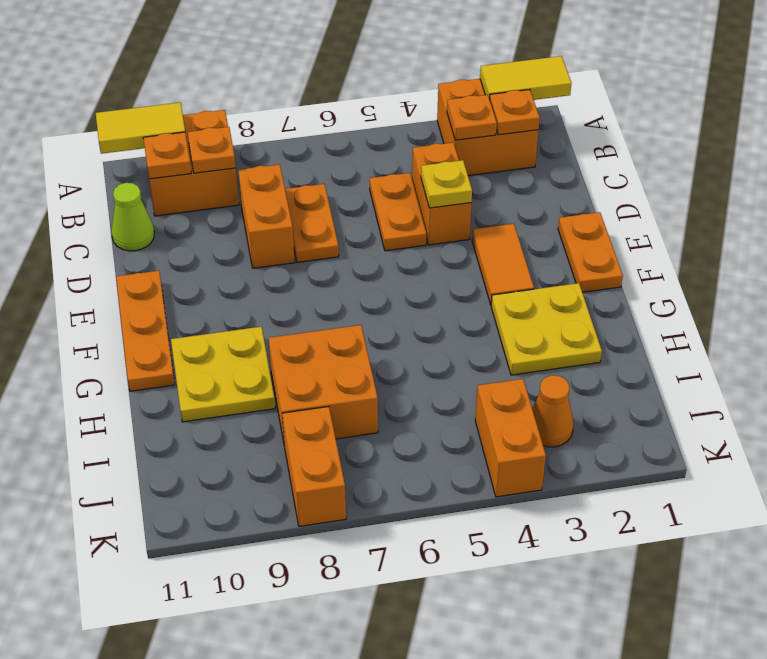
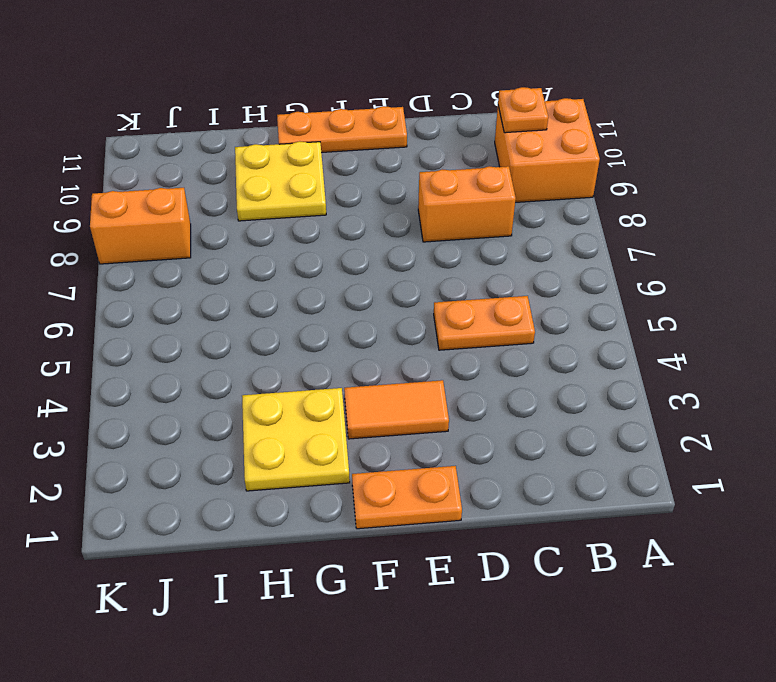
none -> orange 2x2 brick [437,79,538,176]
none -> orange 1x2 brick [412,143,471,245]
none -> orange 1x2 plate [285,184,339,262]

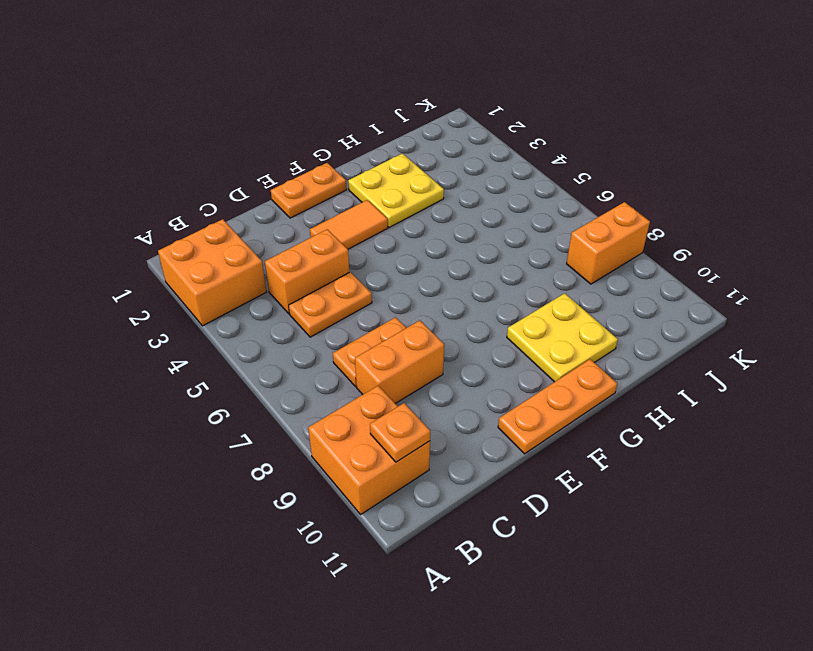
none -> lime 1x1 cone [111,183,154,251]
none -> orange 2x2 brick [269,325,378,442]
none -> orange 1x1 cone [532,375,574,447]

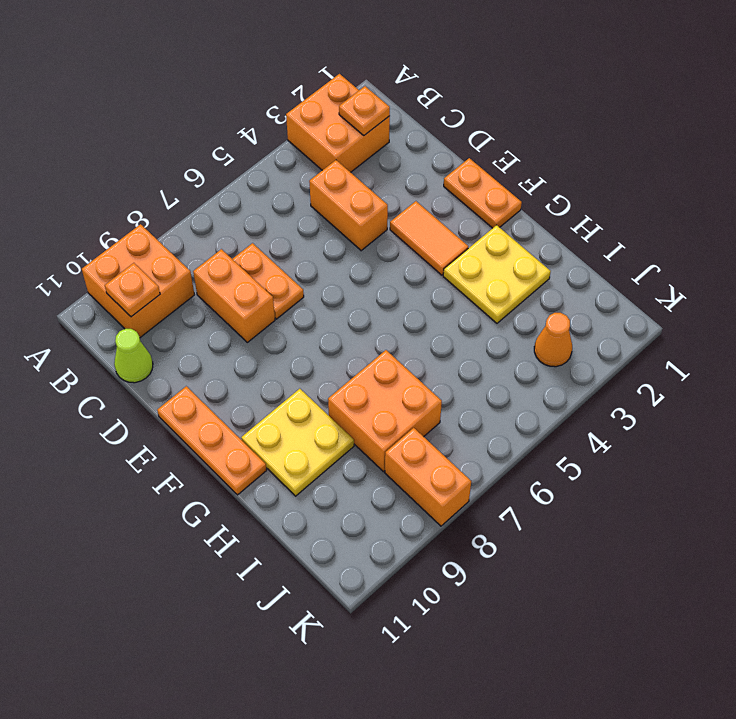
none -> orange 1x2 plate [370,173,426,251]
none -> orange 1x2 brick [475,379,546,497]
none -> yellow 1x2 tile [480,56,572,100]

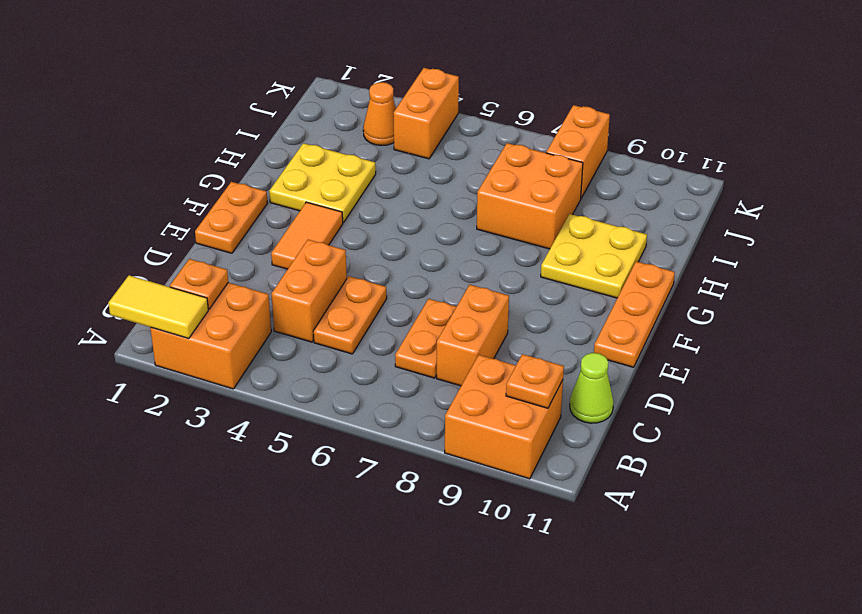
none -> yellow 1x2 tile [96,103,185,154]
none -> orange 1x1 plate [447,95,497,140]
none -> orange 1x1 plate [188,127,236,173]

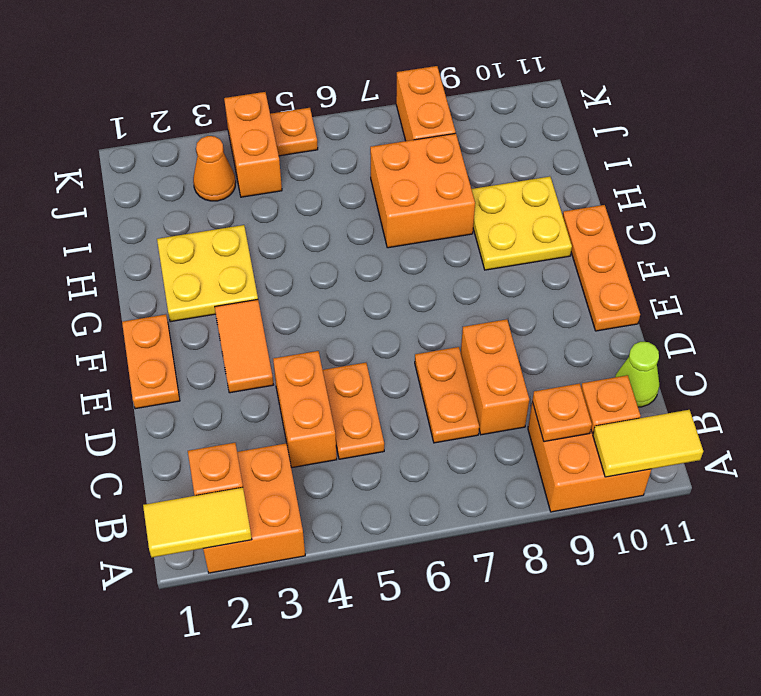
orange 1x1 plate [270,108,318,156] -> orange 1x1 plate moved to [447,95,497,140]
none -> yellow 1x1 plate [421,160,472,208]

